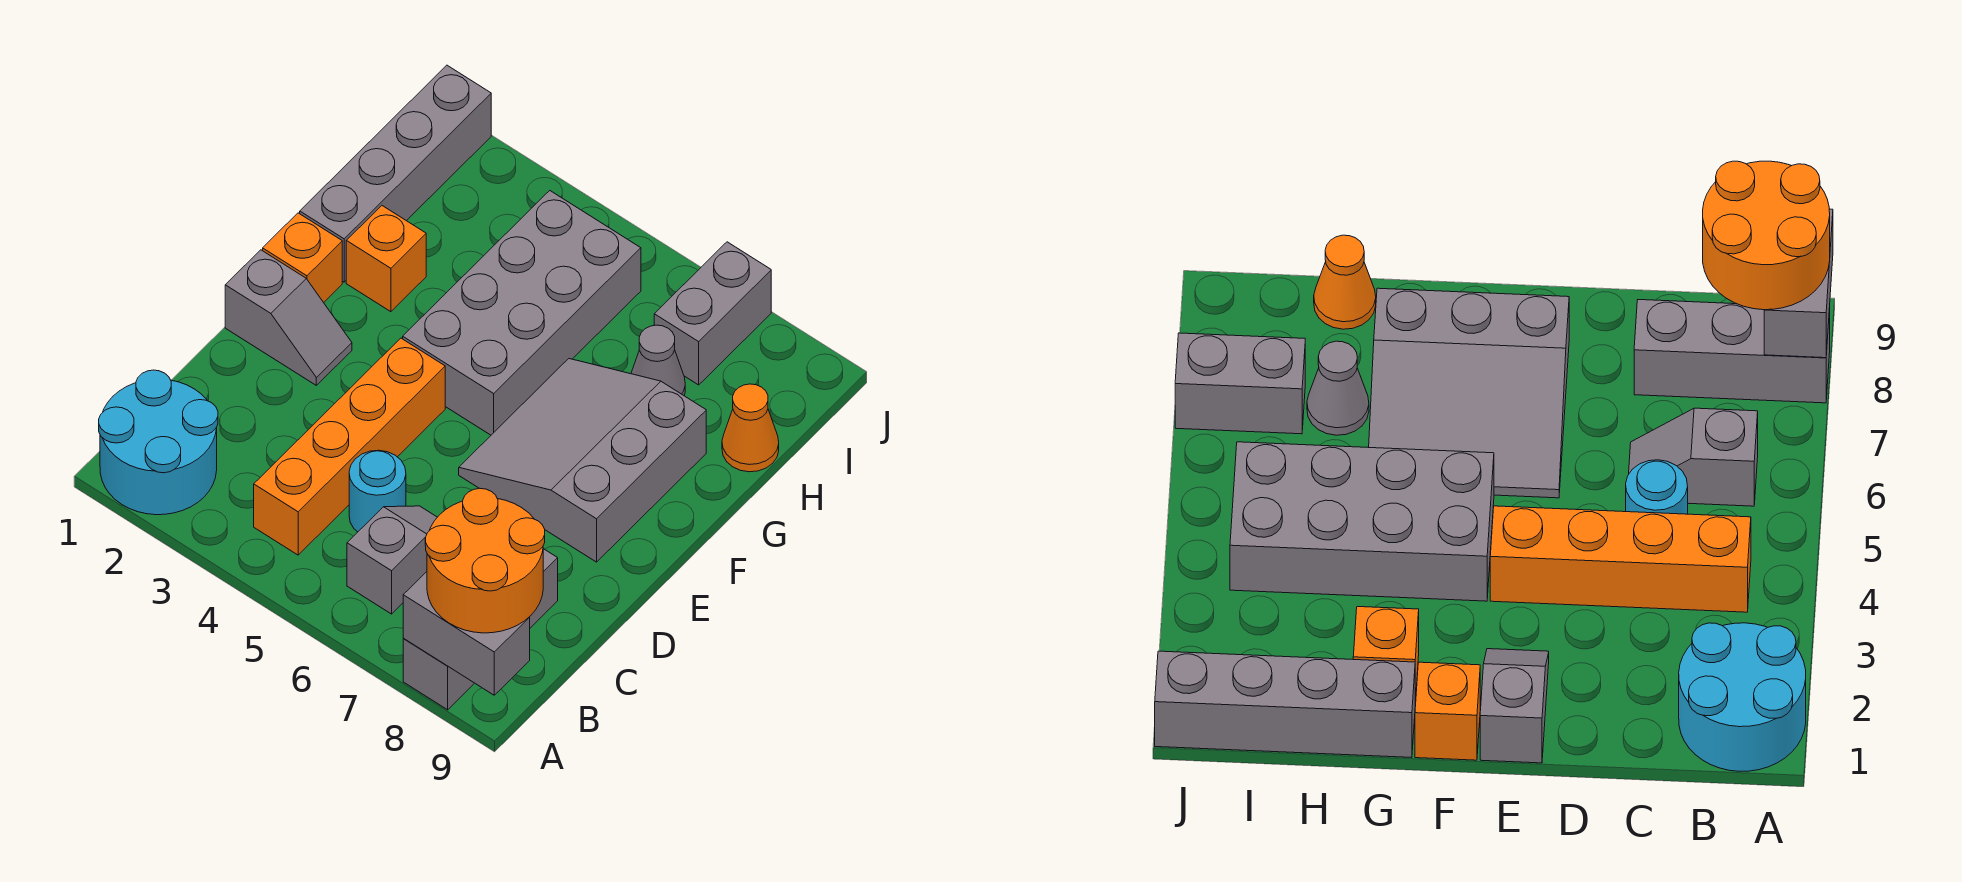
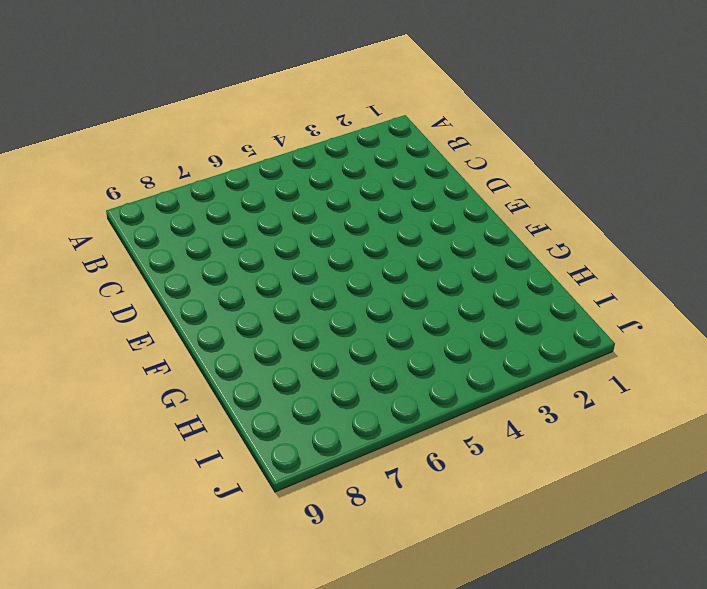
none -> cyan 2x2 round brick [99,370,218,515]
none -> grey 1x3 brick [403,549,558,710]
none -> orange 1x4 brick [254,338,445,555]

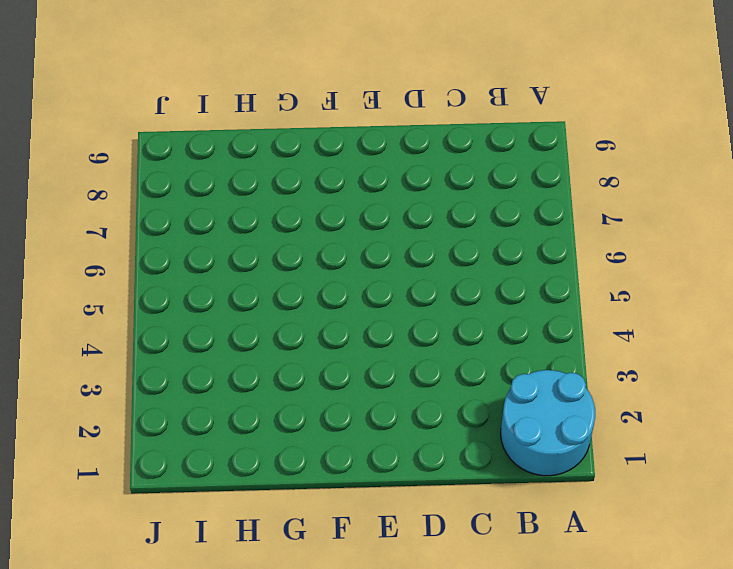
none -> grey 1x3 brick [403,549,558,710]
none -> orange 1x4 brick [254,338,445,555]
none -> grey 1x2 slope [347,506,437,614]

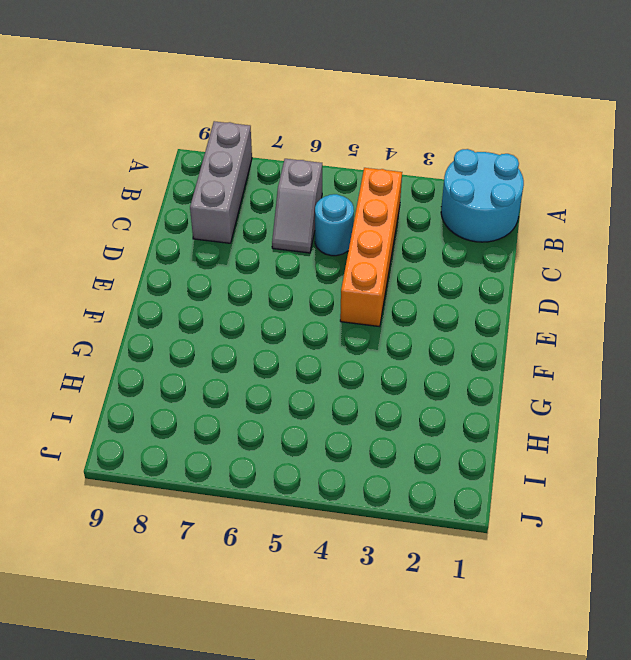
none -> grey 1x2 slope [225,250,352,385]
none -> grey 3x3 slope [459,359,706,562]
none -> orange 1x1 brick [263,213,342,303]

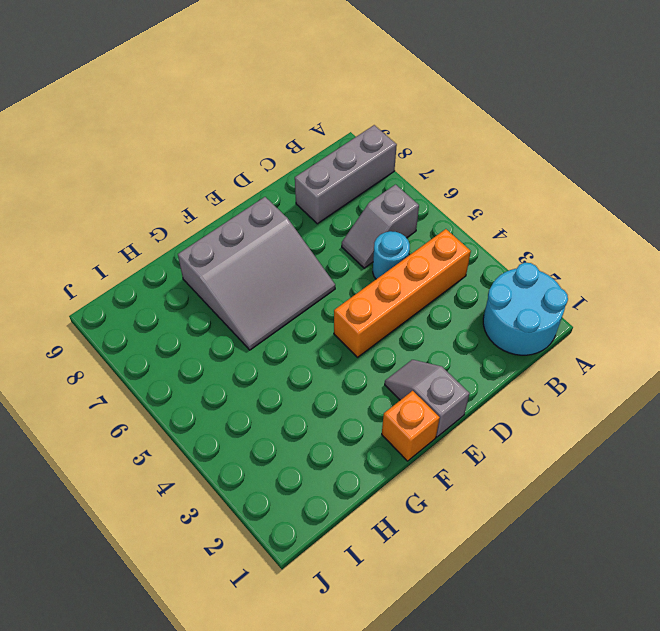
none -> grey 2x4 brick [403,191,641,435]
none -> grey 1x4 brick [300,65,491,282]
none -> orange 1x1 brick [346,206,426,312]

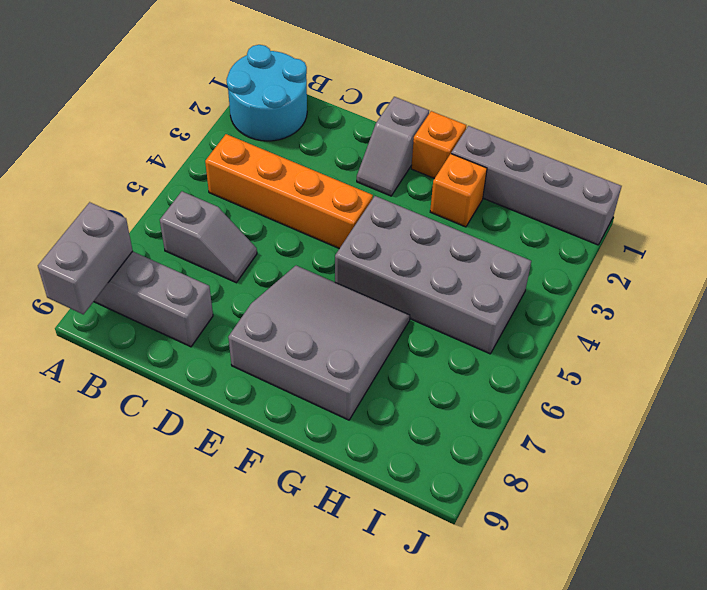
none -> cyan 1x1 round brick [349,450,406,532]
none -> grey 1x1 cone [631,325,685,395]
none -> orange 1x1 cone [722,384,779,472]

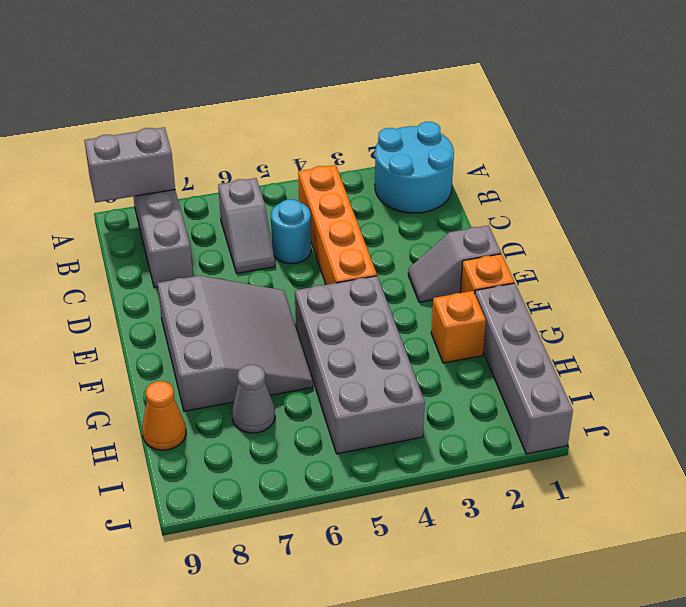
none -> grey 1x2 brick [654,242,771,385]
none -> orange 2x2 round brick [425,488,545,633]

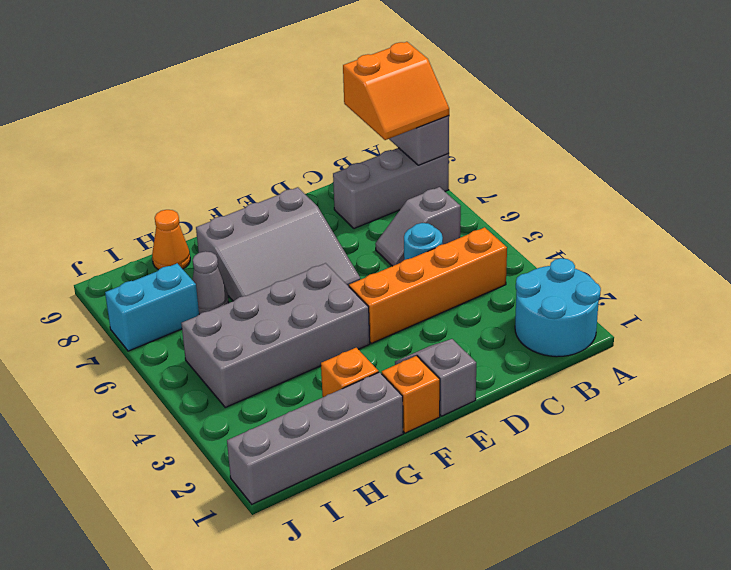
orange 2x2 slope [343,42,449,140] -> orange 2x2 round brick [425,488,545,633]
cyan 1x2 brick [105,263,199,351] -> grey 1x2 brick [654,242,771,385]

